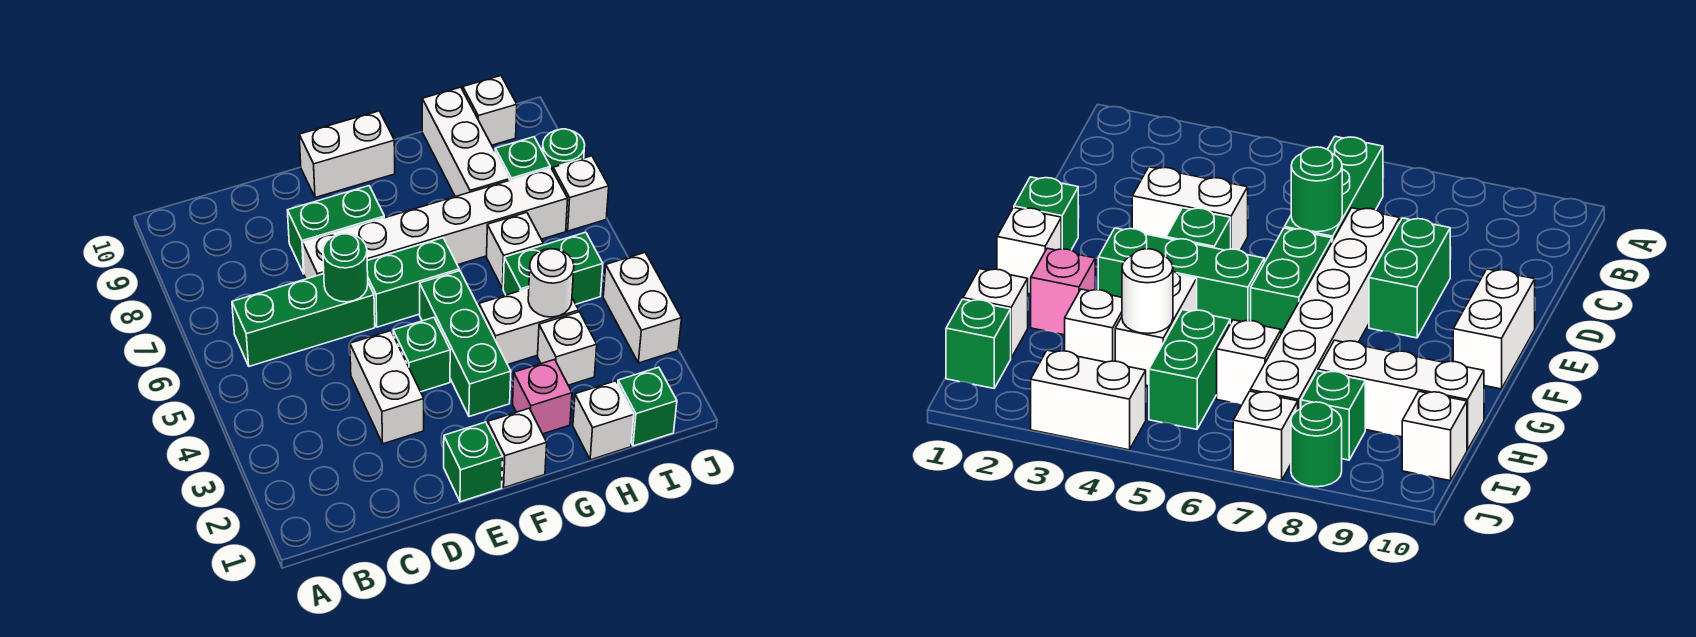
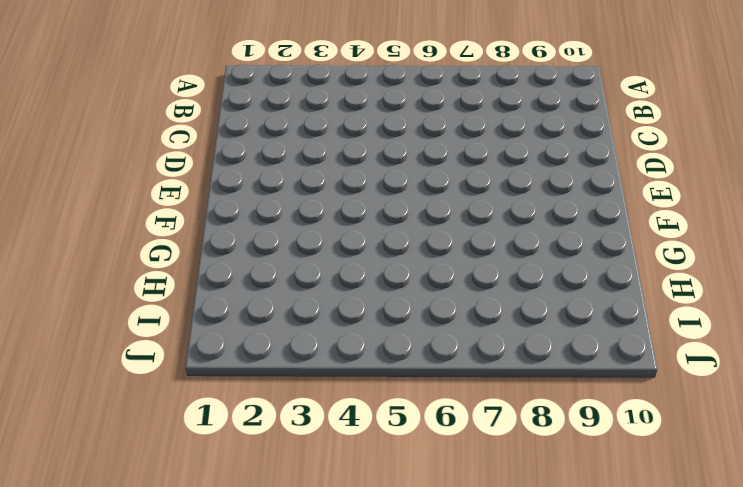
none -> green 1x3 brick [232,274,375,366]
none -> white 1x2 brick [350,331,424,444]
none -> white 1x6 brick [303,168,568,279]

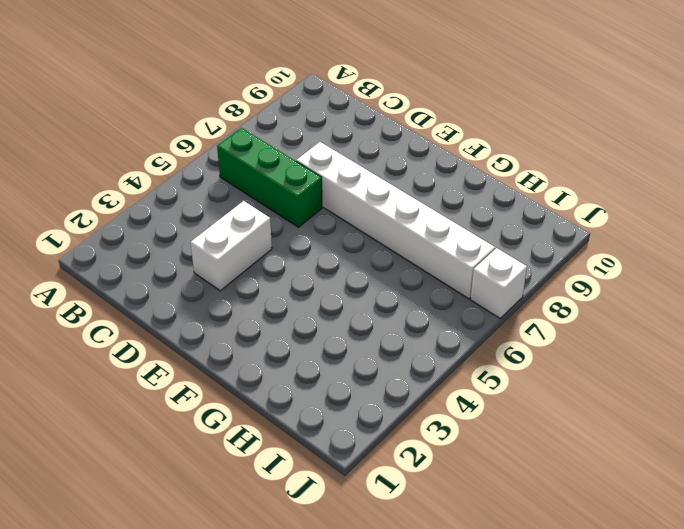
none -> green 1x2 brick [287,186,384,274]
none -> green 1x1 brick [444,422,503,502]
none -> green 1x1 brick [393,317,450,392]

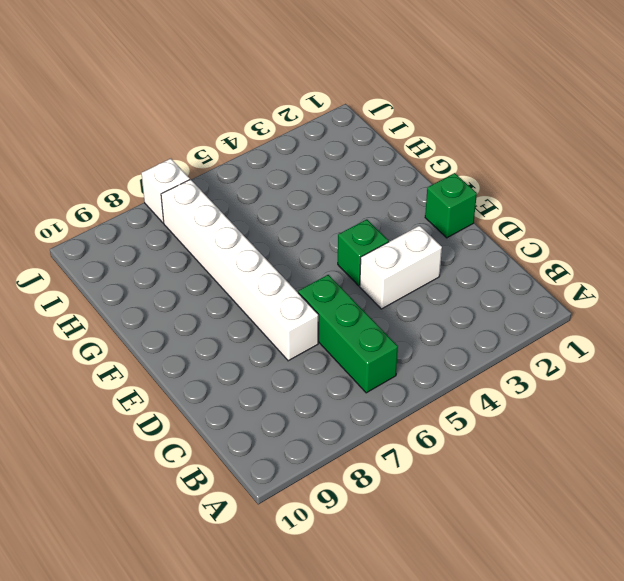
none -> green 1x2 brick [287,186,384,274]
none -> green 1x2 brick [367,238,459,327]
none -> white 1x2 brick [299,111,395,198]

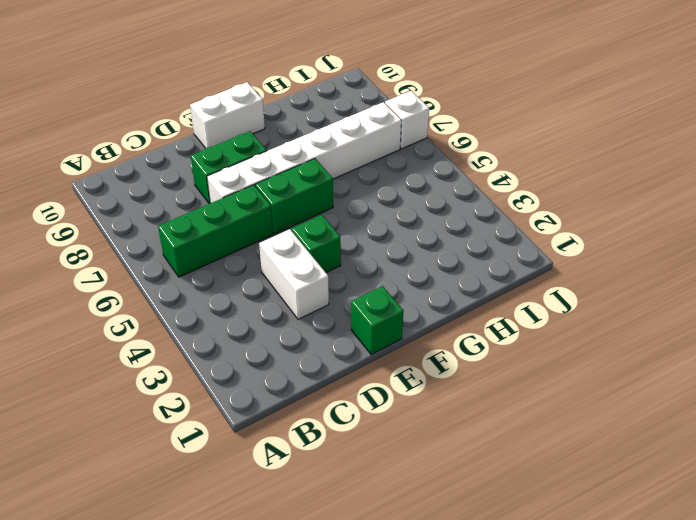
none -> white 1x1 brick [488,409,547,488]
none -> green 1x3 brick [420,271,511,417]
none -> pink 1x1 brick [513,359,572,434]

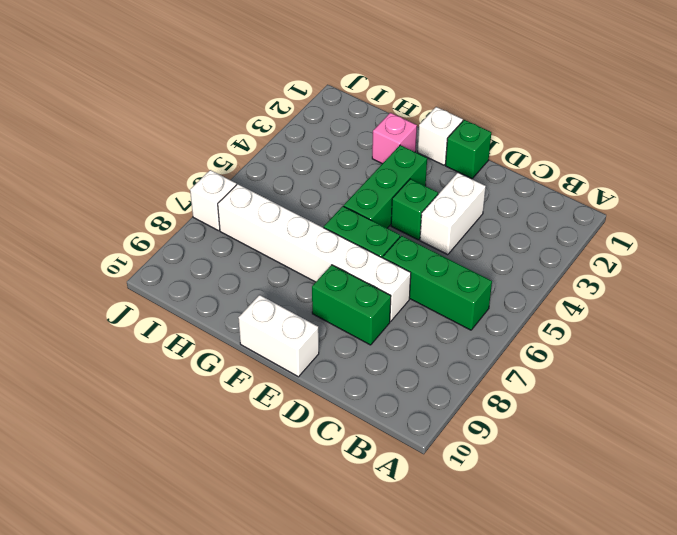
none -> white 1x2 brick [479,288,579,365]
none -> white 1x1 brick [573,381,634,460]
none -> white 1x1 brick [538,312,597,385]

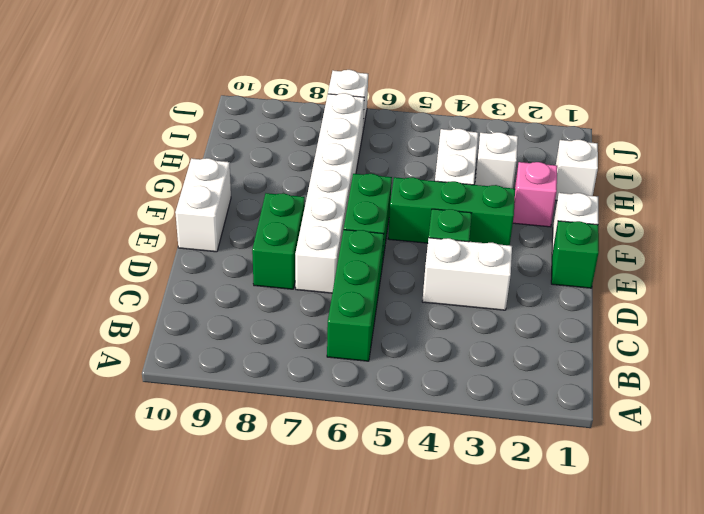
none -> green 1x2 brick [503,232,603,304]
none -> white 1x1 brick [487,213,543,289]
none -> white 1x3 brick [422,87,509,197]

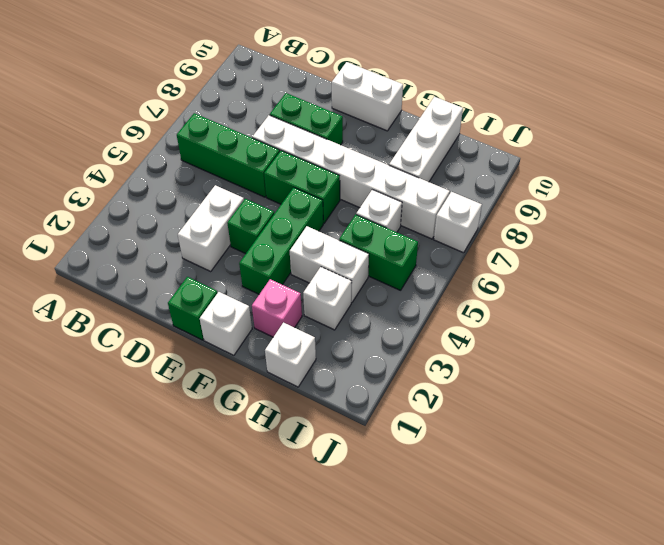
none -> green 1x1 brick [618,367,677,446]
none -> green 1x1 brick [495,137,550,180]
none -> white 1x1 brick [463,76,517,145]

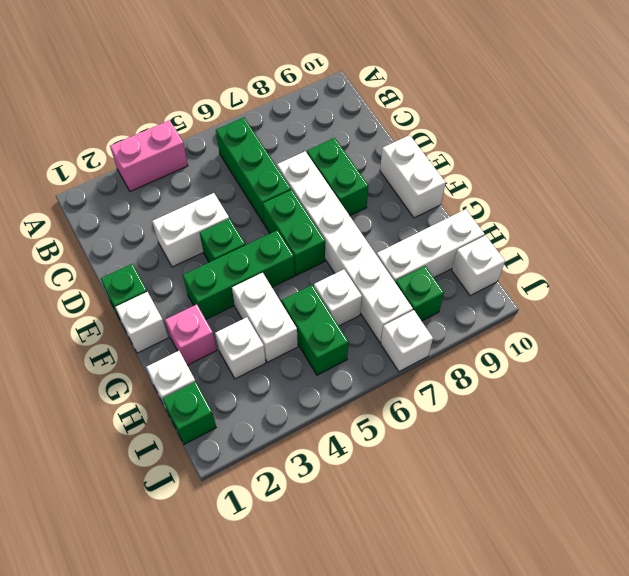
pink 1x2 brick [110,120,188,192] -> none
none -> white 1x2 brick [603,253,682,363]
none -> green 1x1 round brick [543,129,585,170]
none -> green 1x1 round brick [323,234,368,302]

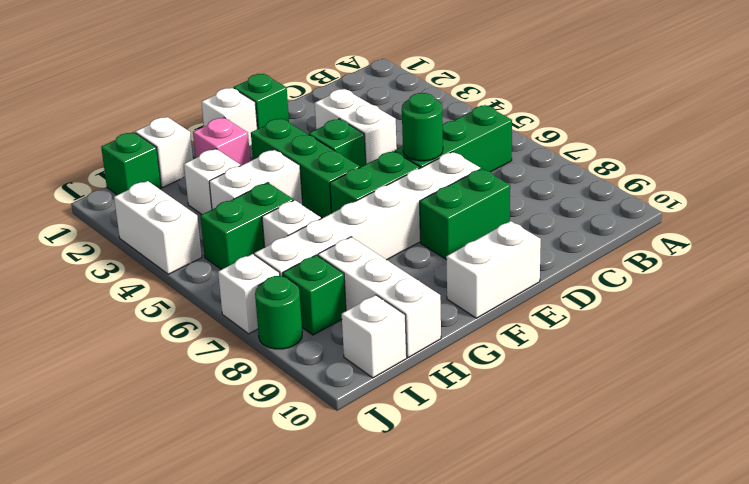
none -> white 1x1 round brick [528,249,574,317]

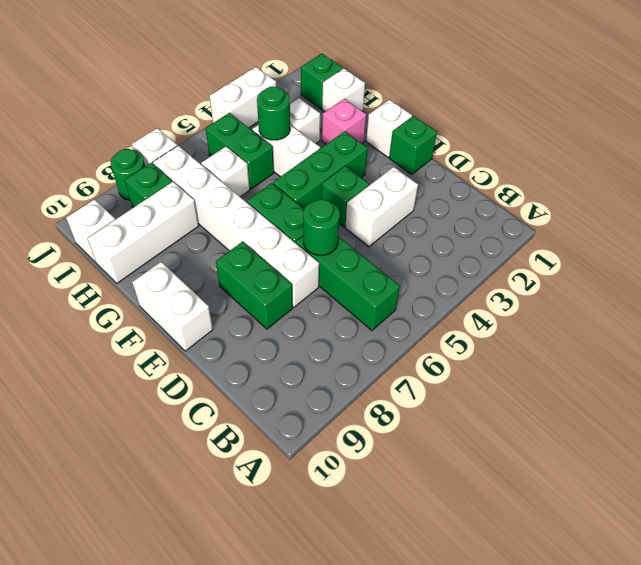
green 1x1 round brick [257,87,290,140] -> white 1x1 round brick [528,249,574,317]

